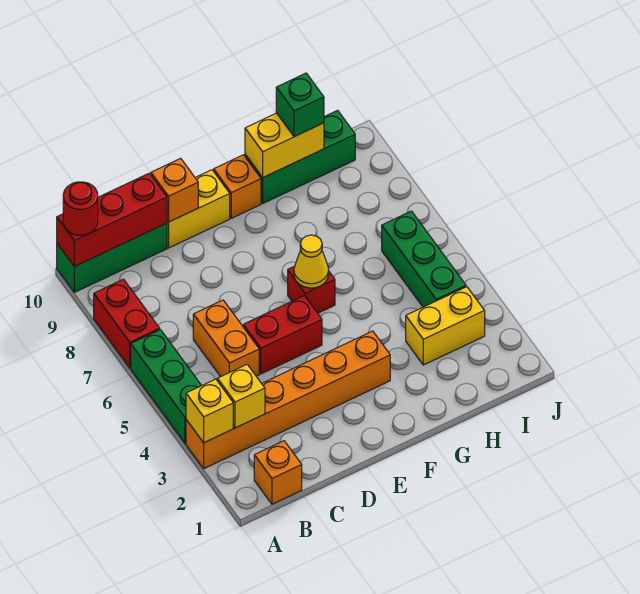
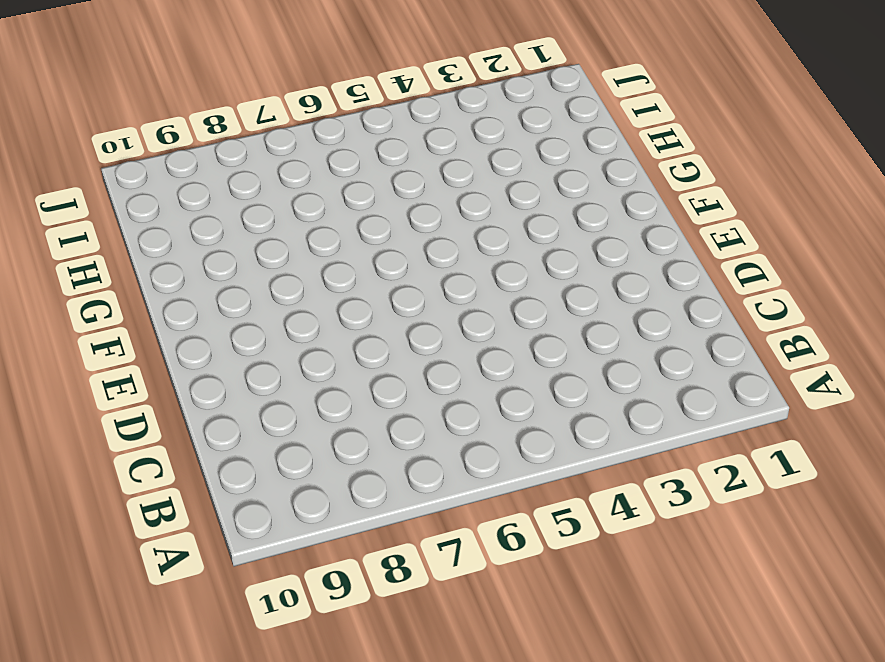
none -> orange 1x6 brick [186,331,390,469]
none -> green 1x3 brick [131,330,202,444]
none -> red 1x2 brick [94,279,160,368]

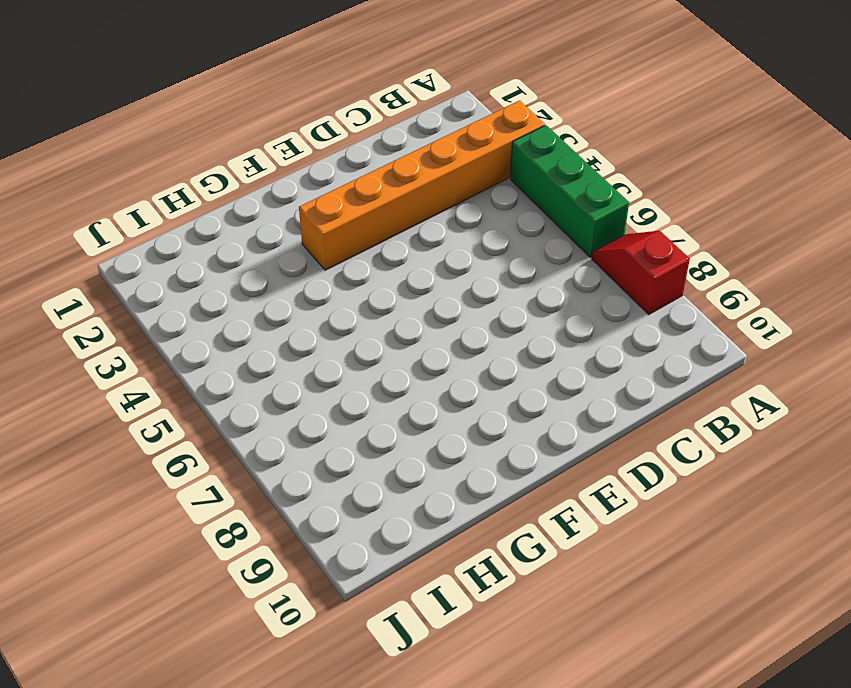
red 1x2 slope [592,231,690,314] -> red 1x2 brick [94,279,160,368]
none -> green 1x3 brick [57,223,167,292]
none -> orange 1x1 brick [254,441,302,504]
none -> orange 1x2 brick [193,300,259,377]

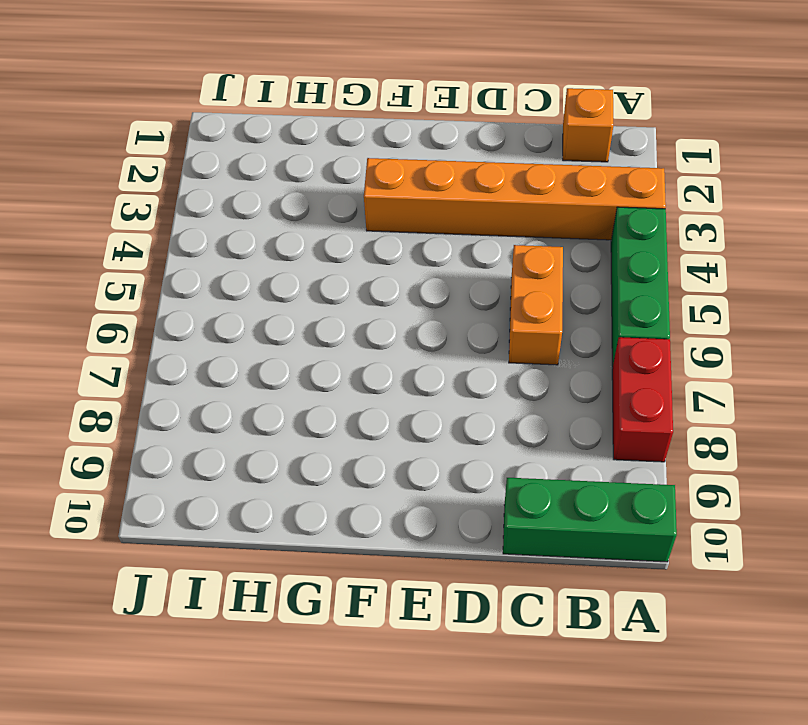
none -> red 1x2 brick [243,296,322,374]
none -> yellow 1x2 brick [167,170,230,248]
none -> red 1x1 brick [288,266,335,313]

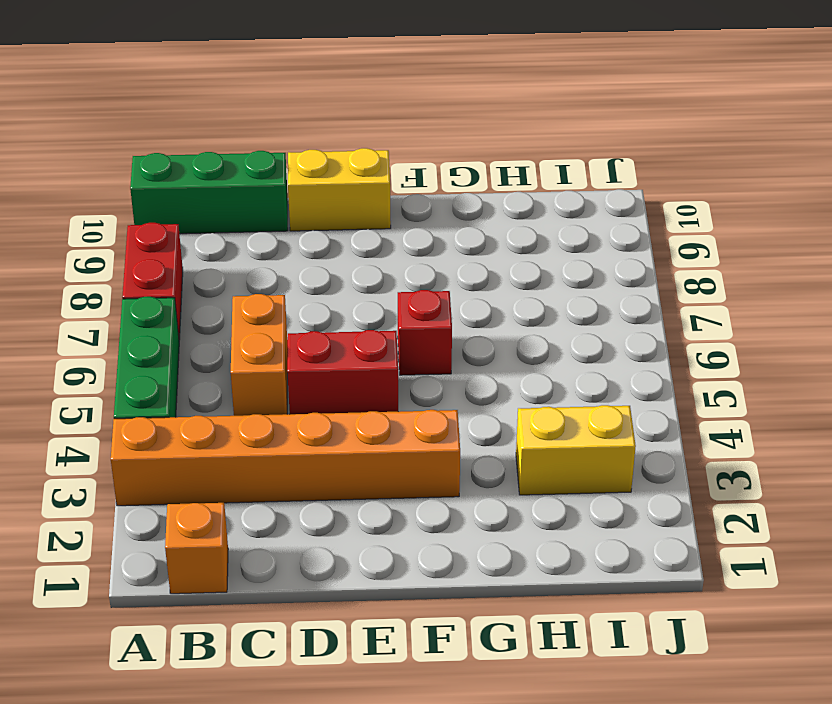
none -> orange 1x1 brick [214,155,261,218]
none -> green 1x3 brick [245,110,355,203]
none -> green 1x3 brick [382,211,466,307]

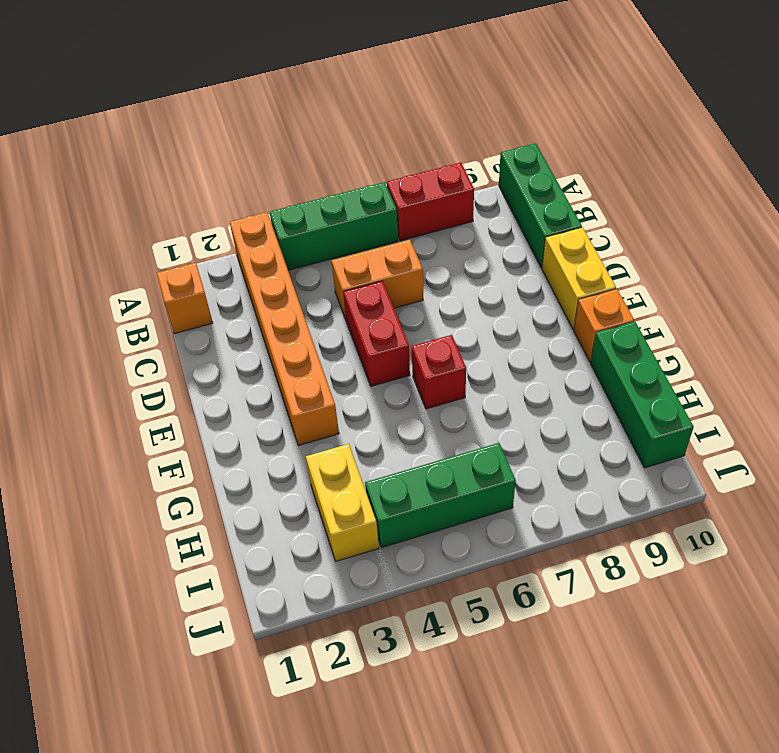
none -> yellow 1x1 brick [186,379,233,443]
none -> red 1x3 brick [57,173,167,267]
none -> yellow 1x1 brick [217,365,265,428]

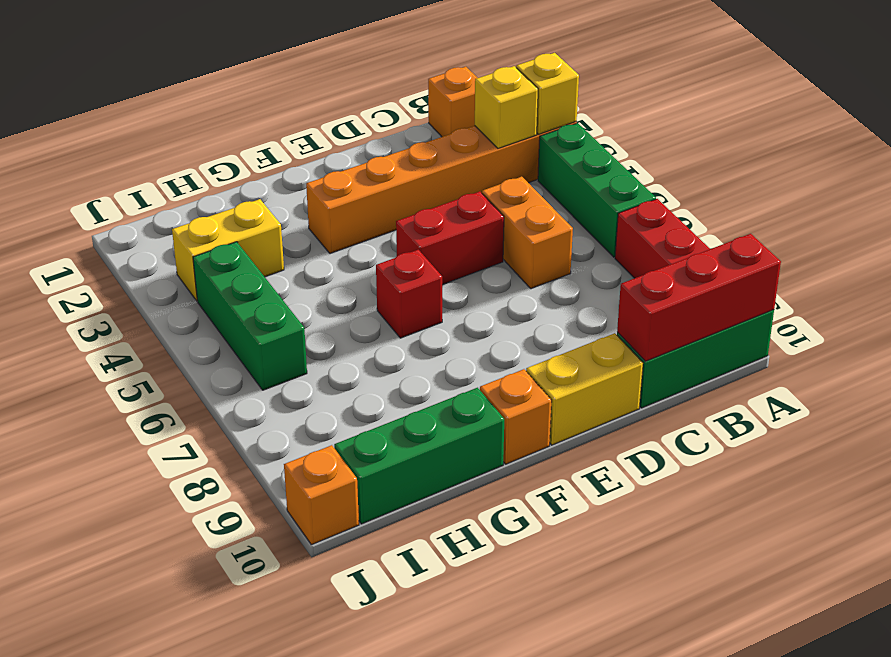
orange 1x1 brick [284,445,359,545] -> orange 1x1 brick moved to [151,158,198,222]
none -> yellow 1x1 cone [294,235,329,288]
none -> yellow 1x2 brick [245,113,324,177]
none -> red 1x1 round brick [63,182,98,235]

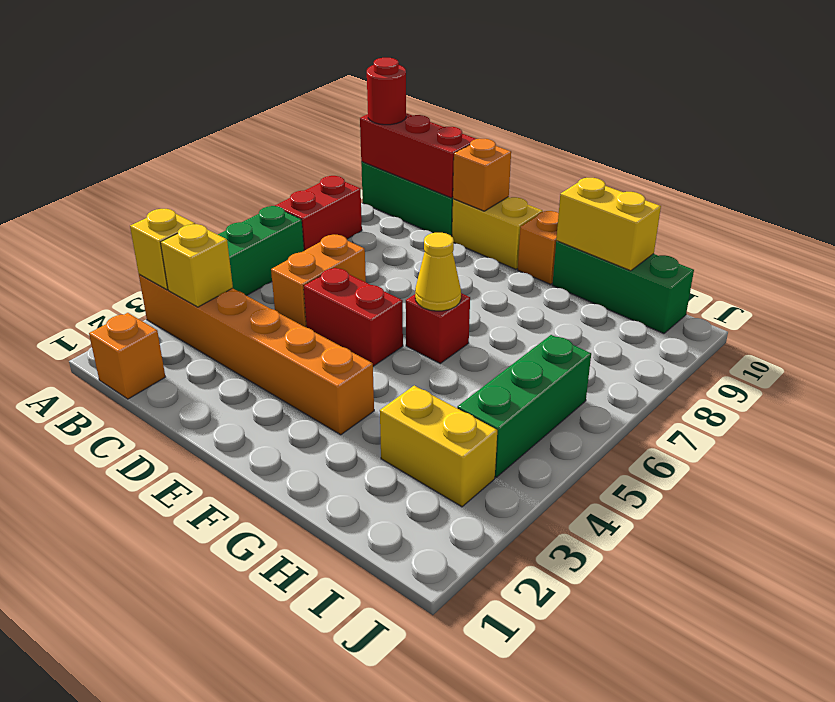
none -> green 1x1 brick [276,73,324,137]

